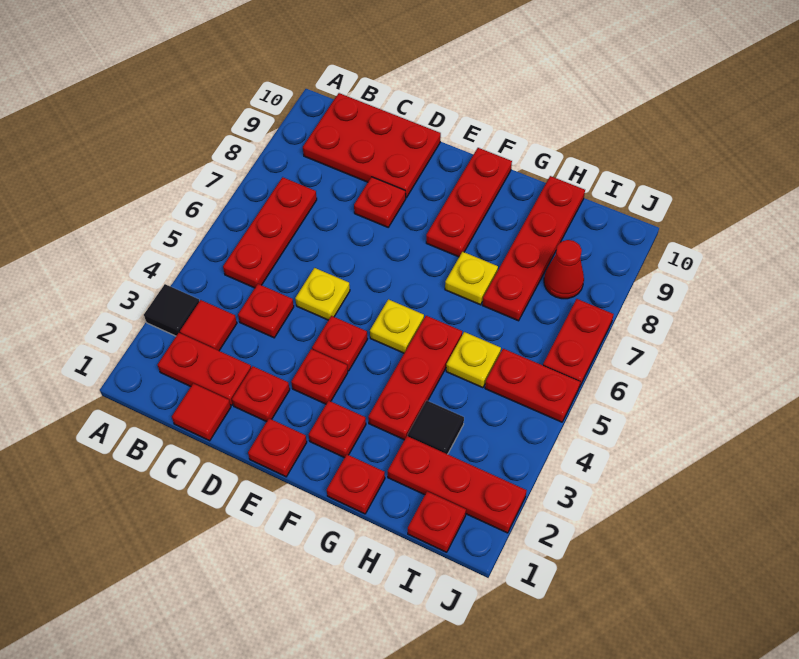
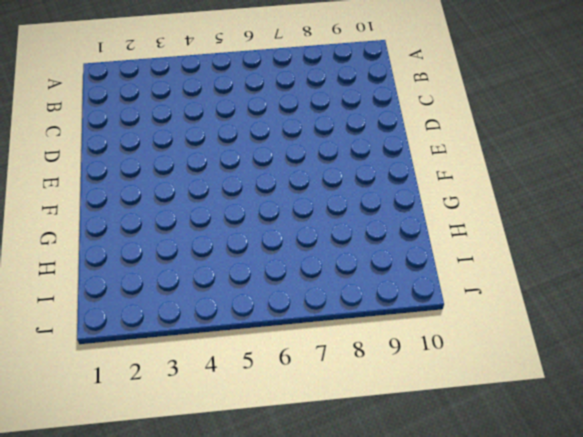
none -> black 1x1 tile [144,284,199,336]
none -> red 1x2 plate [157,333,251,405]
none -> red 1x1 tile [180,300,237,351]

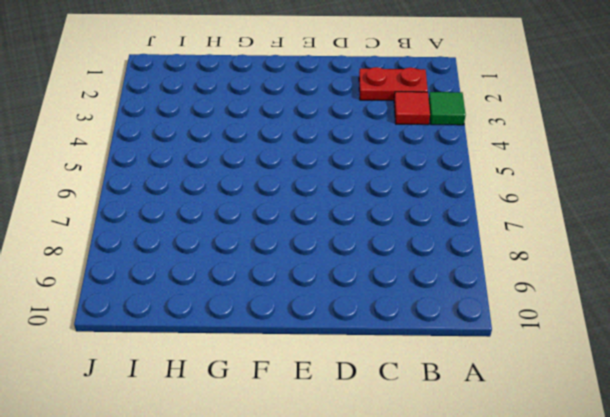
green 1x1 tile [429,92,466,125] -> black 1x1 tile [144,284,199,336]
none -> red 1x3 plate [223,177,317,288]
none -> red 2x3 plate [303,93,441,198]
none -> red 1x1 tile [172,383,231,441]

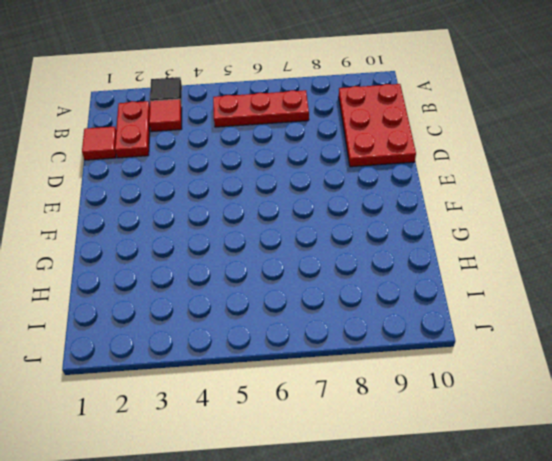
none -> red 1x1 plate [238,284,294,338]
none -> red 1x1 plate [232,366,290,422]
none -> yellow 1x1 plate [295,268,350,320]

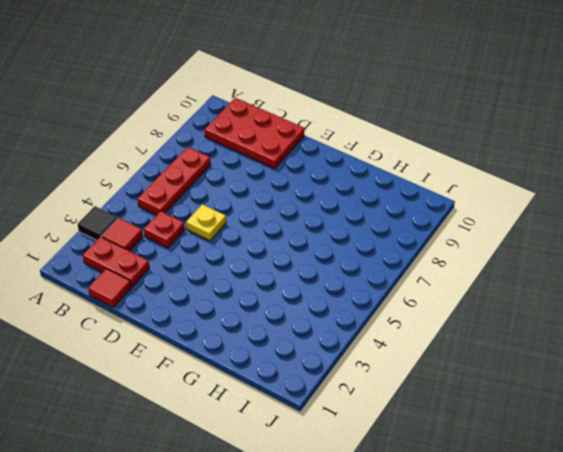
none -> red 1x1 plate [232,366,290,422]
none -> red 1x1 plate [354,177,406,227]
none -> red 1x1 plate [248,419,307,477]

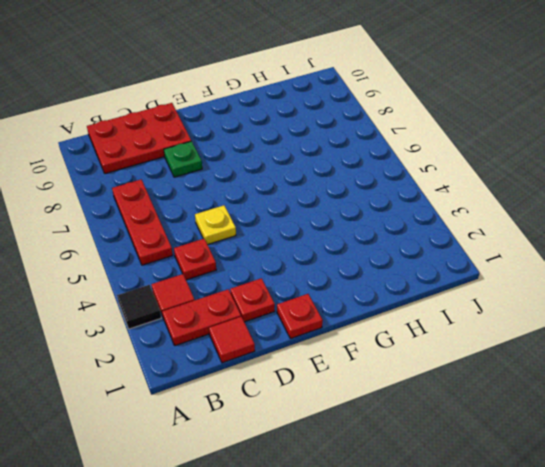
green 1x1 plate [164,141,202,177] -> red 1x1 plate [354,177,406,227]
none -> red 1x1 plate [291,349,348,404]
none -> red 1x1 plate [312,316,367,371]
none -> red 1x1 plate [309,401,366,458]

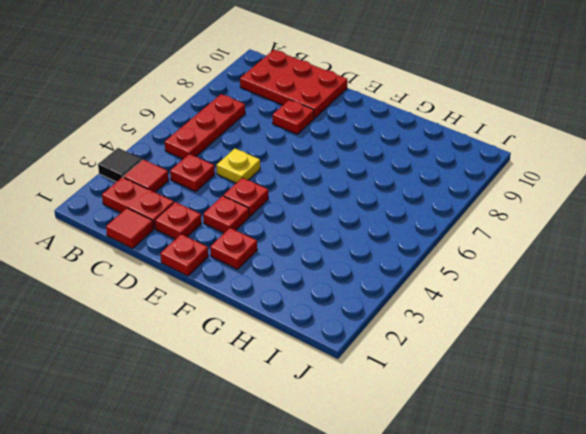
none -> yellow 1x1 plate [370,299,424,353]
none -> red 1x3 plate [426,148,512,257]
none -> red 1x1 plate [327,455,385,514]

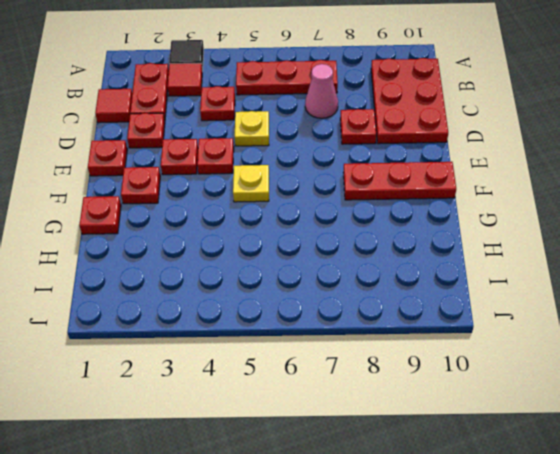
pink 1x1 cone [305,64,338,118] -> none
none -> red 1x3 plate [368,316,462,440]
none -> yellow 1x1 plate [445,252,498,305]
none -> red 1x3 plate [388,436,527,533]

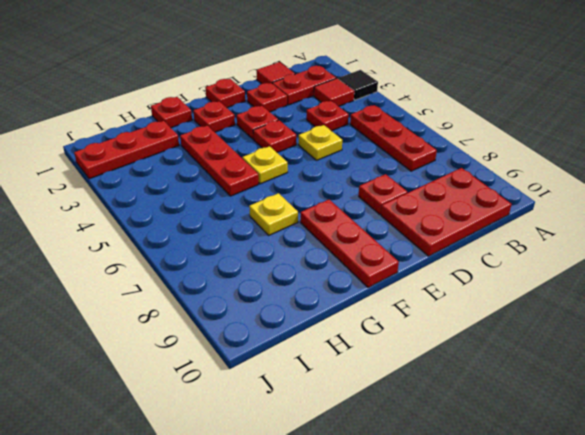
none -> black 1x1 tile [408,400,464,454]
none -> yellow 1x1 plate [446,332,501,388]
none -> red 1x4 plate [483,176,585,321]

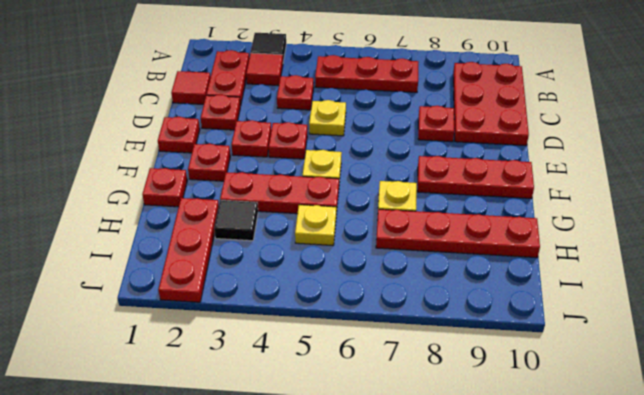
none -> red 1x1 plate [408,491,466,552]
none -> red 1x2 plate [485,349,580,422]
none -> red 1x1 cone [544,240,584,299]

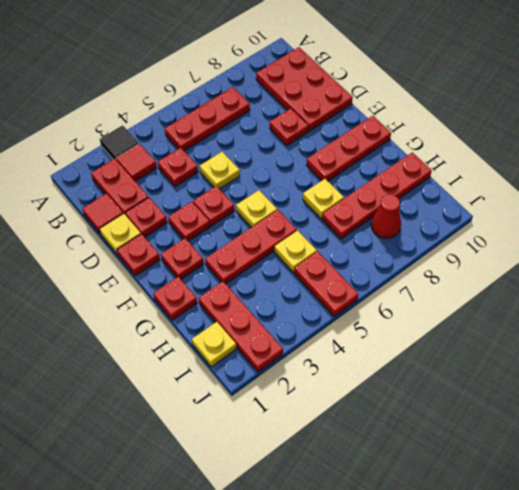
yellow 1x1 plate [100,213,141,255] -> none
yellow 1x1 plate [192,322,236,367] -> red 1x1 plate [408,491,466,552]
none -> black 1x1 tile [408,400,464,454]
none -> red 1x2 plate [543,299,614,387]

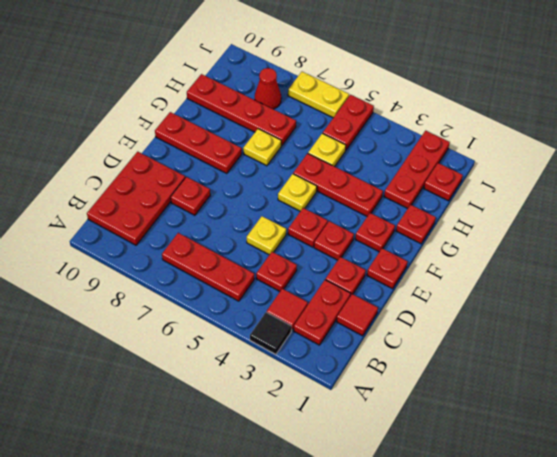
yellow 1x2 plate [288,72,349,118] -> red 1x2 plate [543,299,614,387]
none -> black 1x1 tile [408,400,464,454]

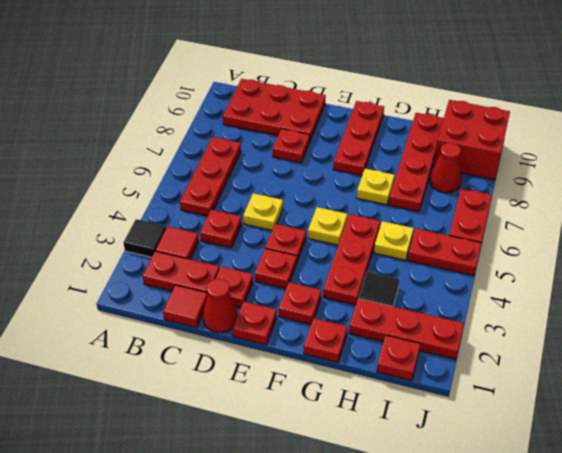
red 1x1 cone [203,279,238,333] -> none
red 2x2 brick [433,100,510,180] -> none

